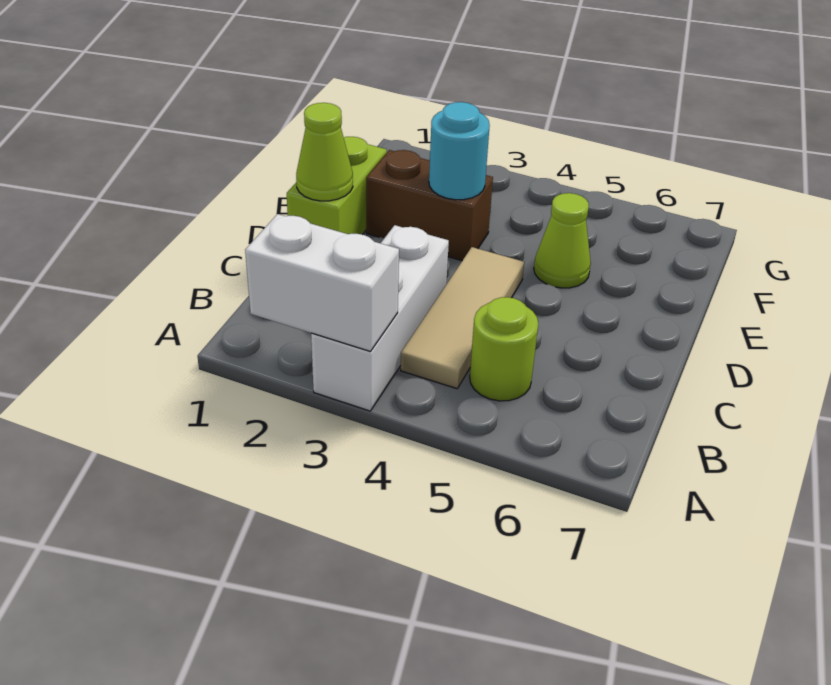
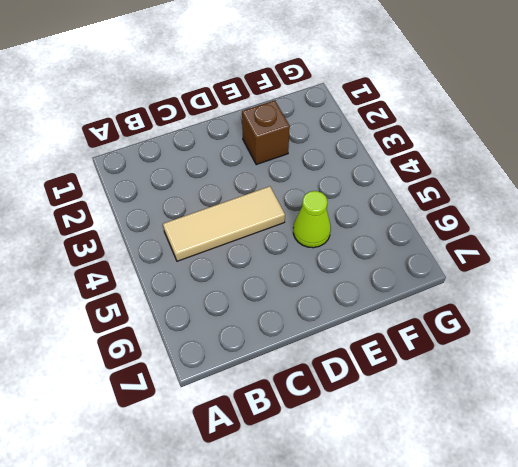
brown 1x1 brick [242,100,290,165] -> brown 1x2 brick [366,150,493,261]
none -> white 1x3 brick [311,225,449,411]
none -> lime 1x1 round brick [470,297,538,401]

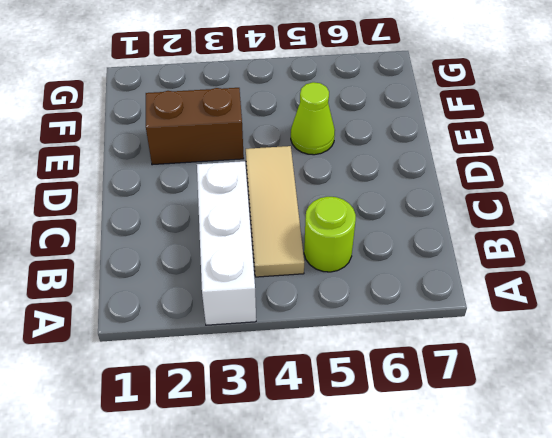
none -> lime 1x2 brick [287,137,387,235]
none -> white 1x2 brick [245,214,399,352]

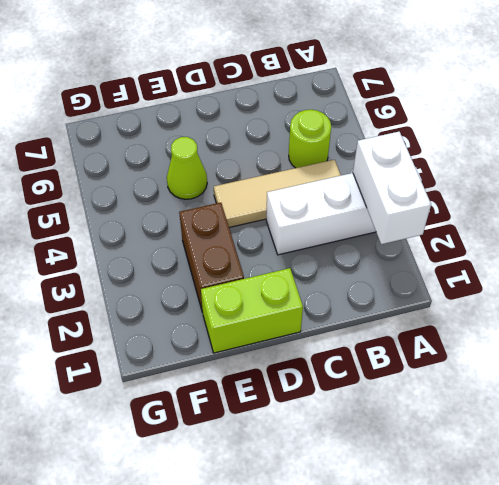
none -> lime 1x1 cone [296,103,353,201]
none -> cyan 1x1 round brick [429,102,490,200]

